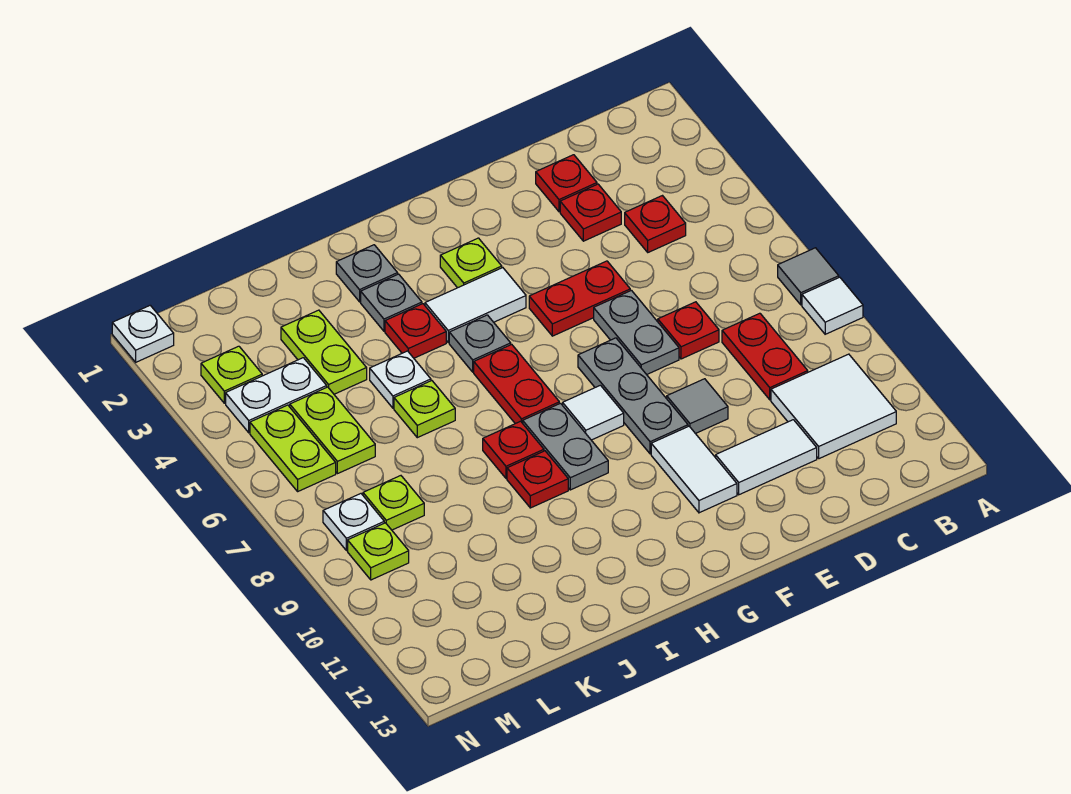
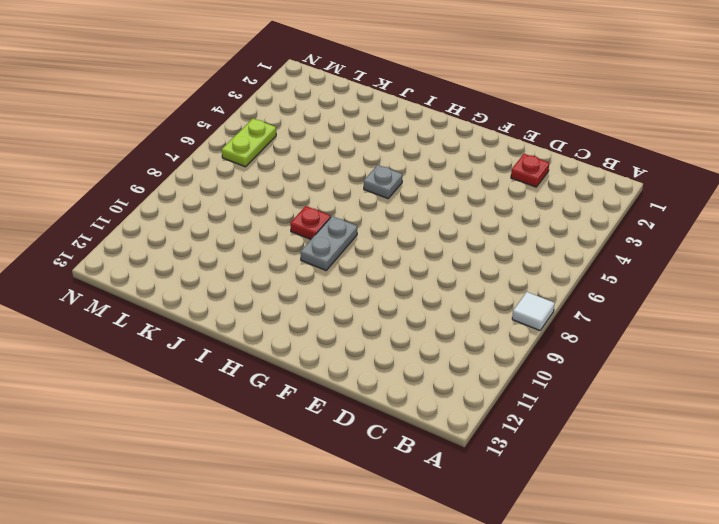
none -> grey 1x1 tile [778,248,839,305]
none -> white 2x2 tile [771,354,896,459]
none -> red 1x1 plate [625,196,686,252]
none -> red 1x2 plate [722,313,808,400]

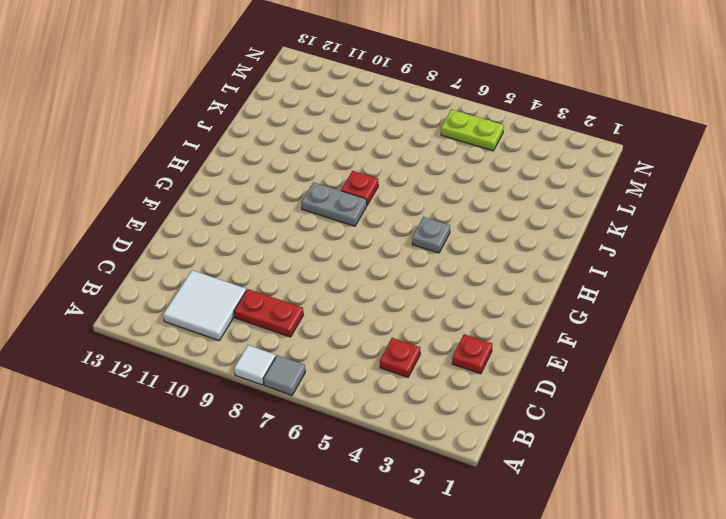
none -> red 1x1 plate [560,184,621,241]
none -> red 1x1 plate [658,302,719,359]
none -> white 1x2 tile [716,420,817,495]
none -> red 1x2 plate [529,261,630,336]

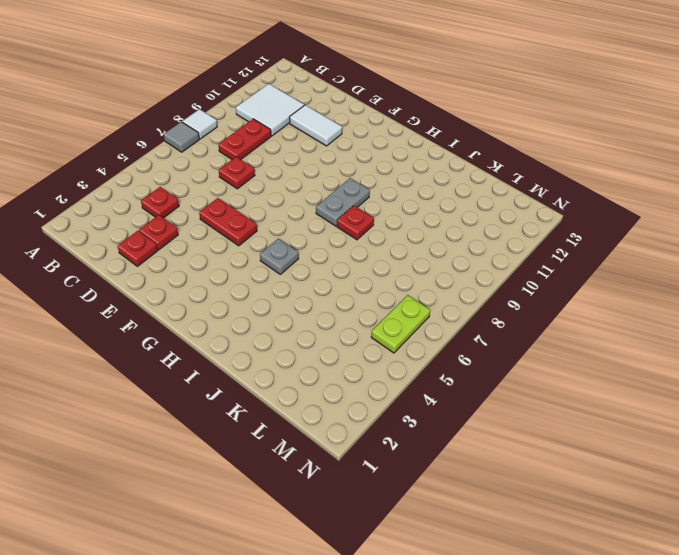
none -> grey 1x2 plate [594,290,679,375]
none -> grey 1x1 tile [667,379,728,434]
none -> grey 1x3 plate [578,338,688,454]
none -> white 1x2 tile [651,426,737,513]

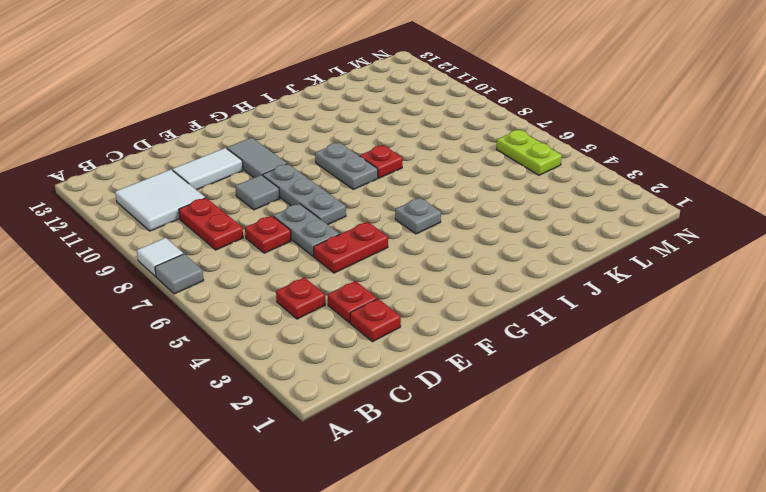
grey 1x2 tile [227,137,287,178] -> white 1x2 tile [651,426,737,513]
none -> lime 1x1 plate [440,238,502,288]
none -> white 1x2 tile [425,268,526,343]
none -> white 1x1 tile [563,385,624,440]
none -> red 1x2 plate [474,344,559,424]

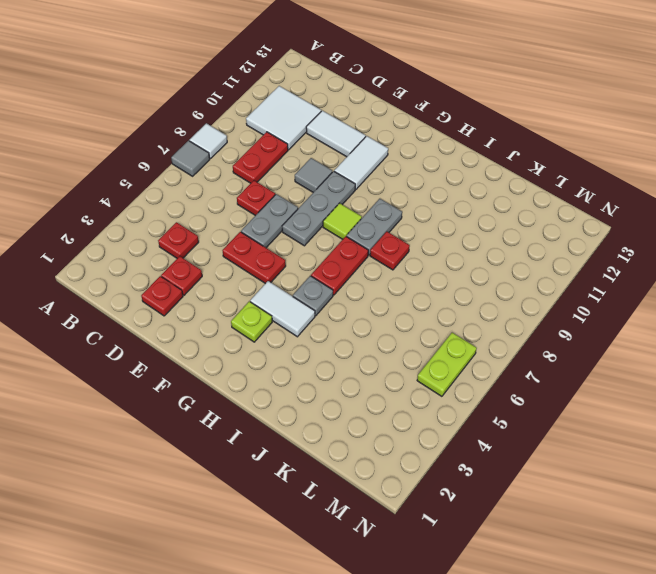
lime 1x1 tile [323,203,362,239] -> white 1x1 tile [563,385,624,440]
none -> grey 1x1 plate [336,245,398,302]
none -> grey 1x1 plate [361,274,422,331]
none -> red 1x1 plate [385,304,446,358]
none -> red 1x1 plate [507,451,568,508]

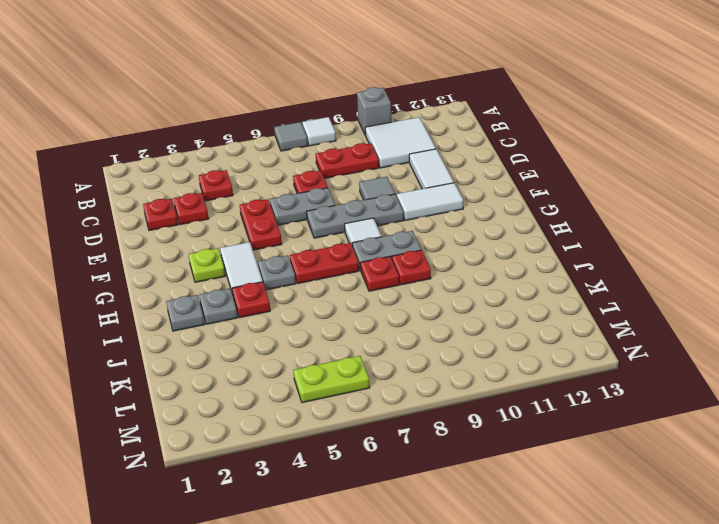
grey 1x1 brick [357,87,391,135] -> none
none -> white 1x1 plate [370,351,431,408]
none -> lime 1x1 plate [394,381,455,438]
none -> lime 1x2 plate [281,310,367,394]
none -> white 1x2 plate [226,358,327,433]

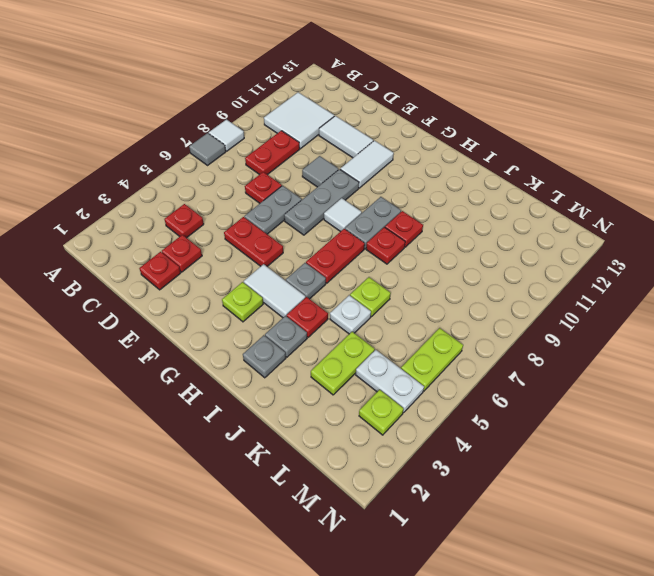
none -> lime 1x2 plate [290,387,375,474]
none -> lime 1x1 plate [363,476,424,530]
none -> white 1x1 plate [323,494,384,551]
none -> lime 1x1 plate [348,523,409,580]

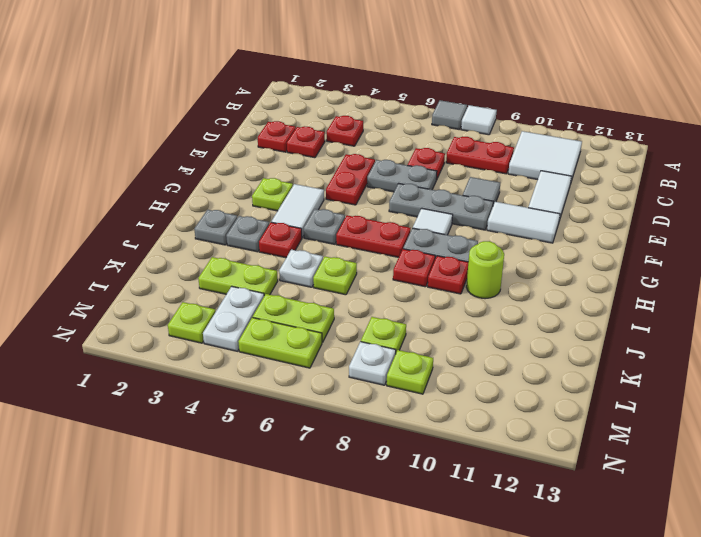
lime 1x1 round brick [466,241,504,299] -> none
none -> white 1x1 plate [112,305,174,362]

